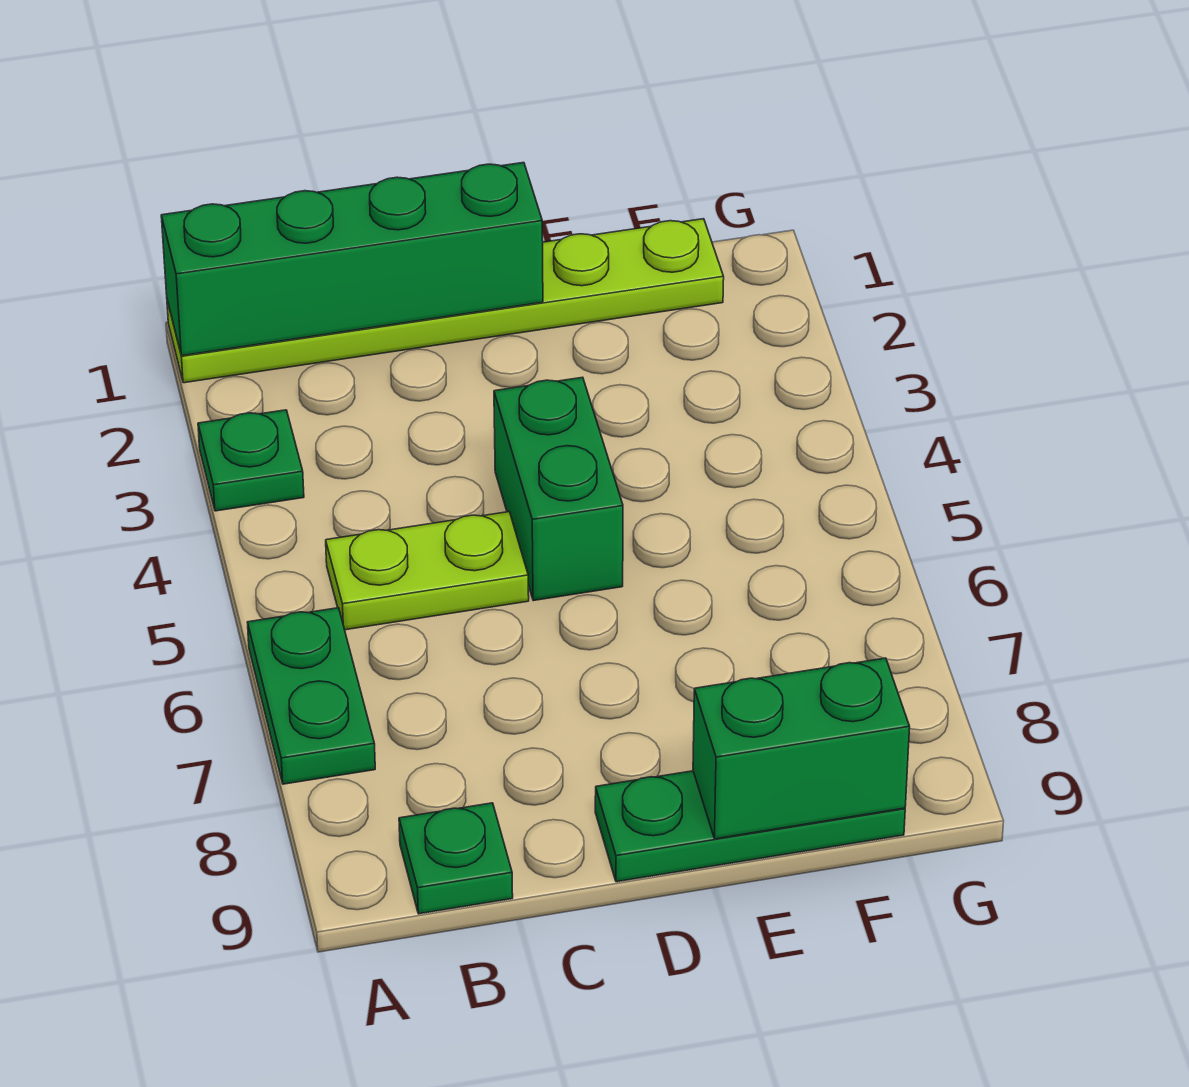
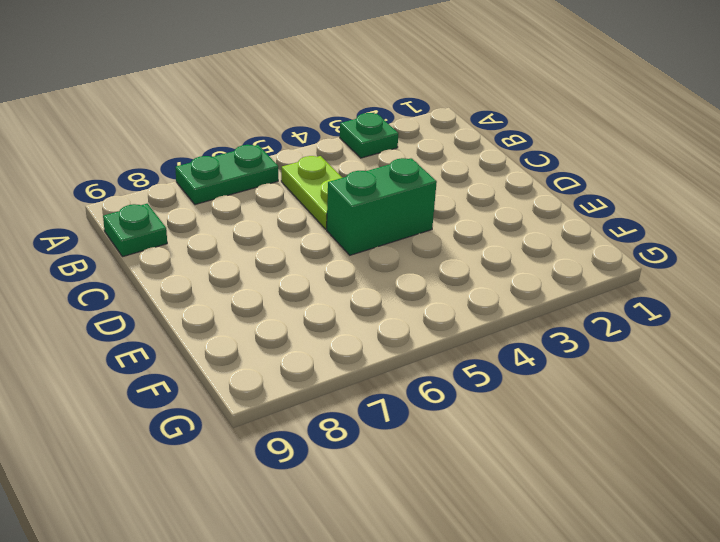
none -> lime 1x6 plate [167,219,724,383]
none -> green 1x3 plate [595,771,905,882]

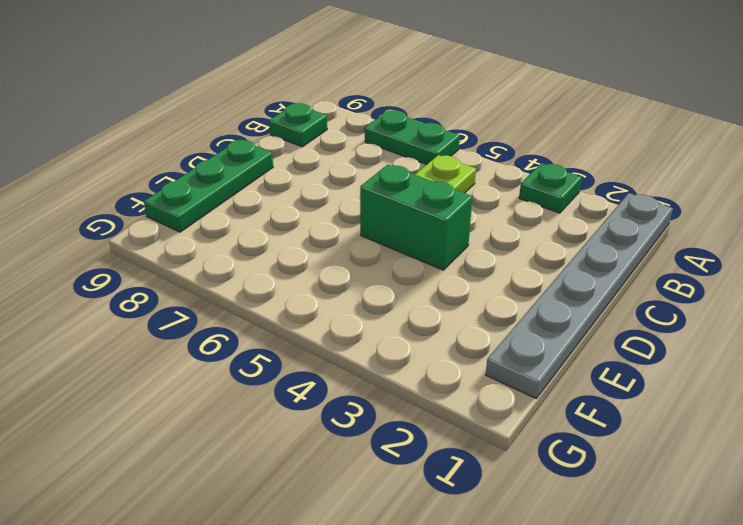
grey 1x6 plate [486,193,673,398] -> lime 1x6 plate [167,219,724,383]
none -> green 1x4 brick [161,163,543,356]
none -> green 1x2 brick [693,658,910,839]

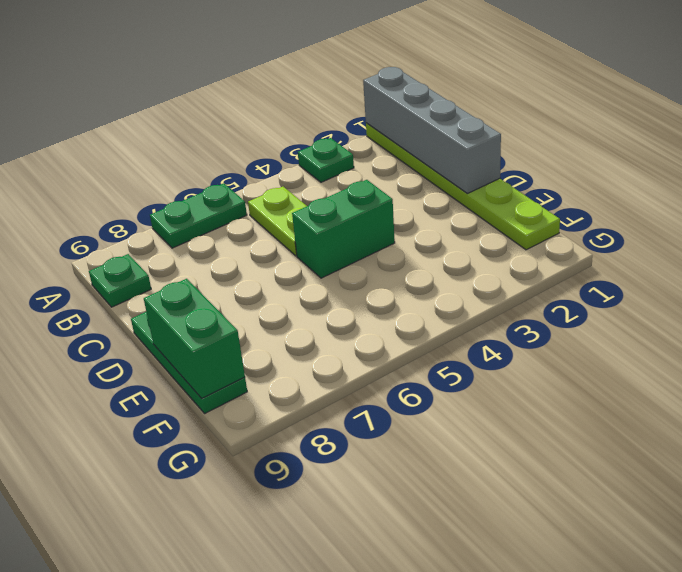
grey 1x4 brick [363,67,501,194] -> green 1x4 brick [161,163,543,356]

